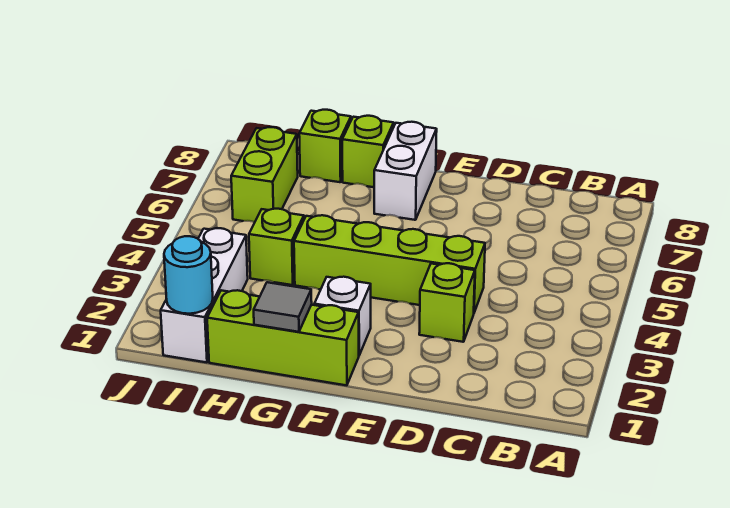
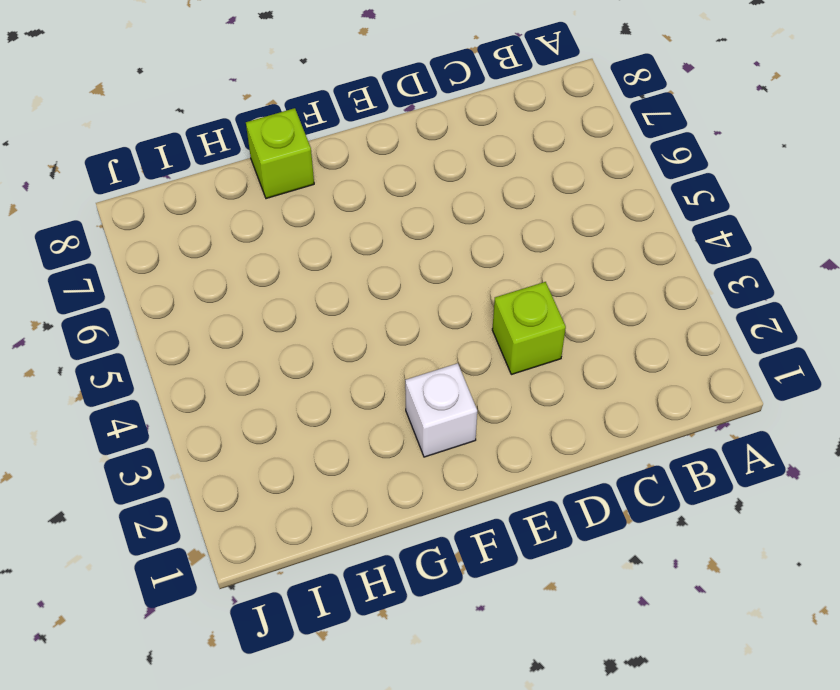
none -> lime 1x4 brick [294,215,485,312]
none -> lime 1x3 brick [207,290,359,385]
none -> white 1x2 brick [374,122,437,220]

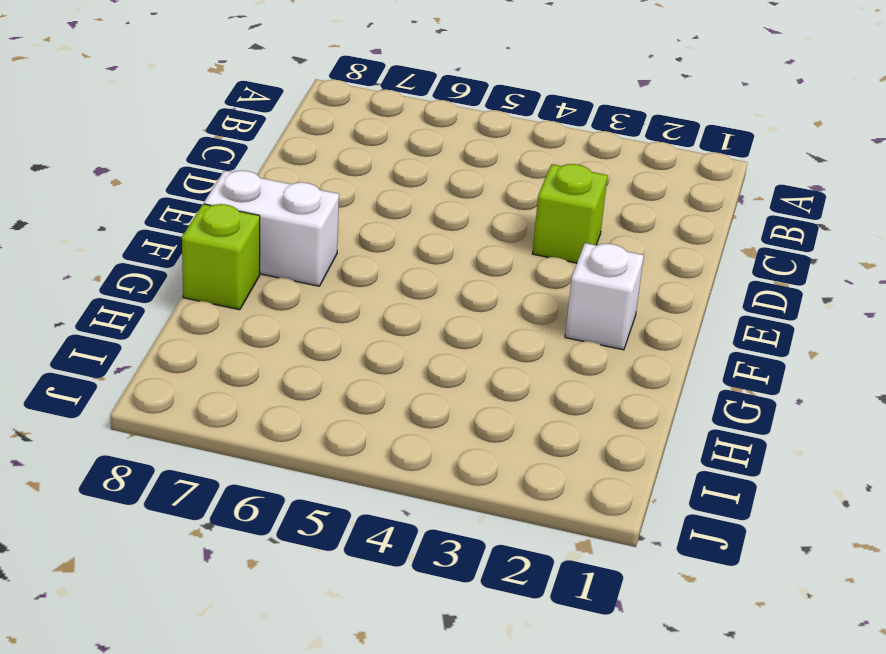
none -> lime 1x4 brick [294,215,485,312]
none -> lime 1x3 brick [207,290,359,385]
none -> lime 1x1 brick [249,209,304,285]

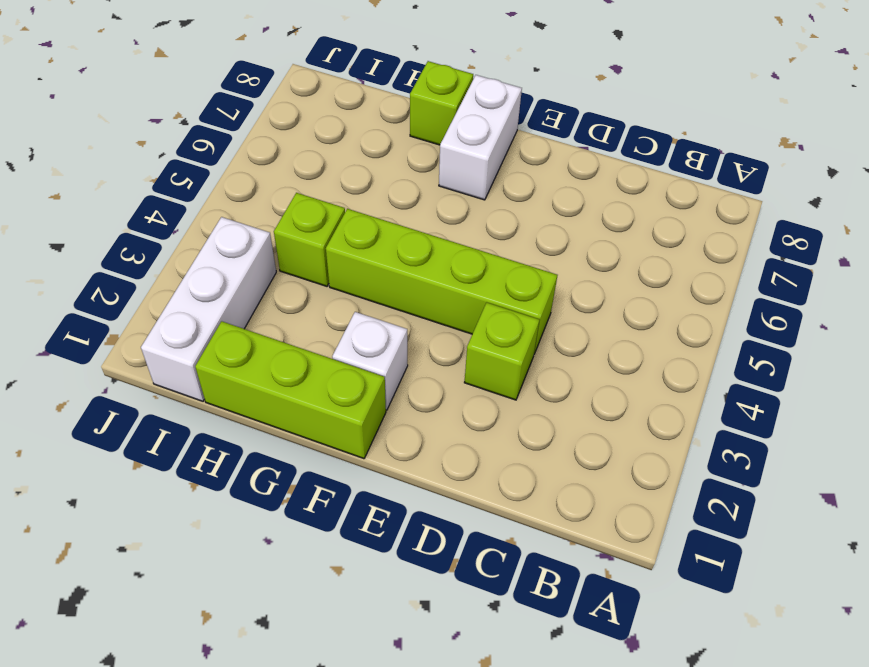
none -> lime 1x1 brick [299,110,351,182]
none -> lime 1x2 brick [231,127,298,222]
none -> grey 1x1 tile [254,282,312,332]

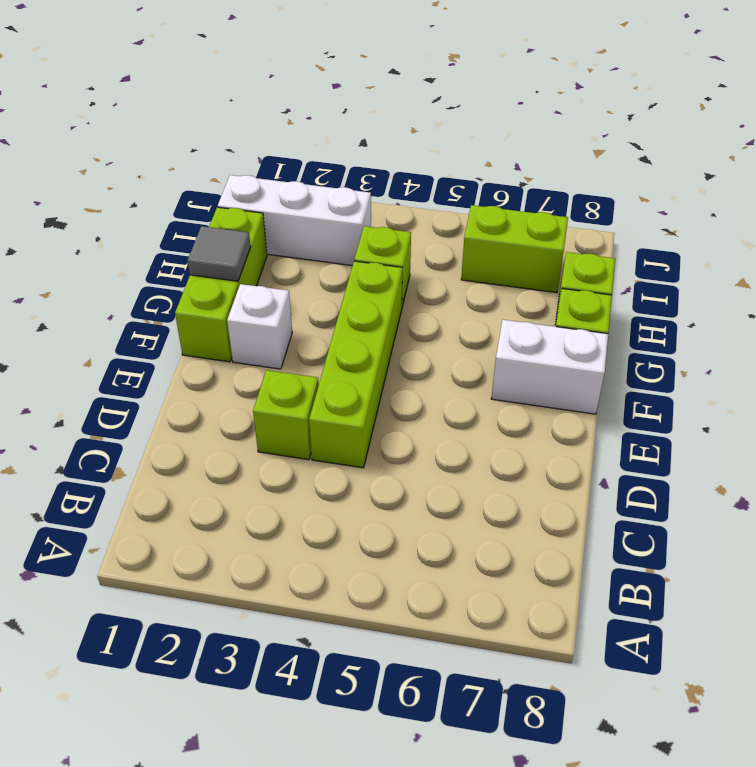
none -> cyan 1x1 round brick [164,236,213,314]

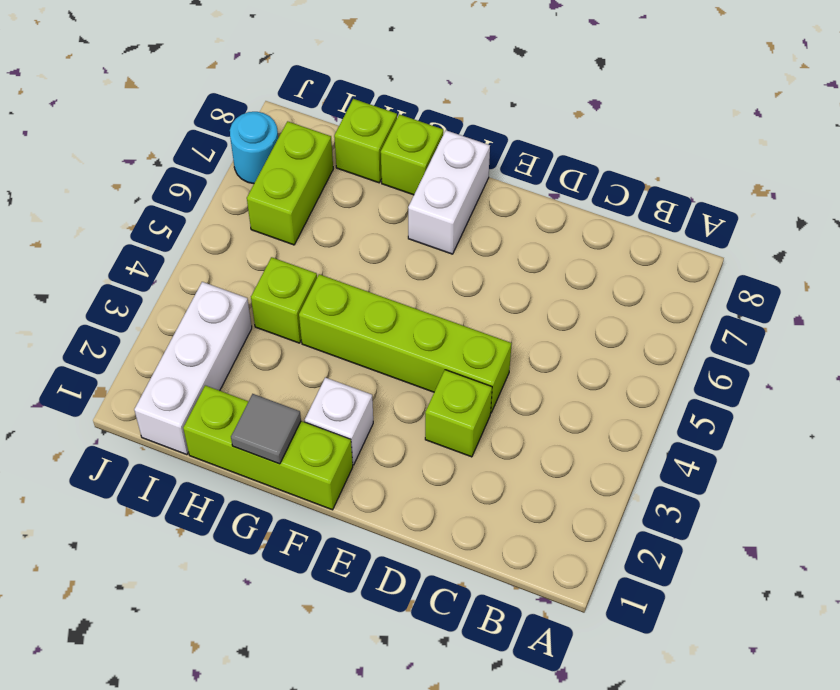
cyan 1x1 round brick [230,112,278,184] -> cyan 1x1 round brick moved to [164,236,213,314]

